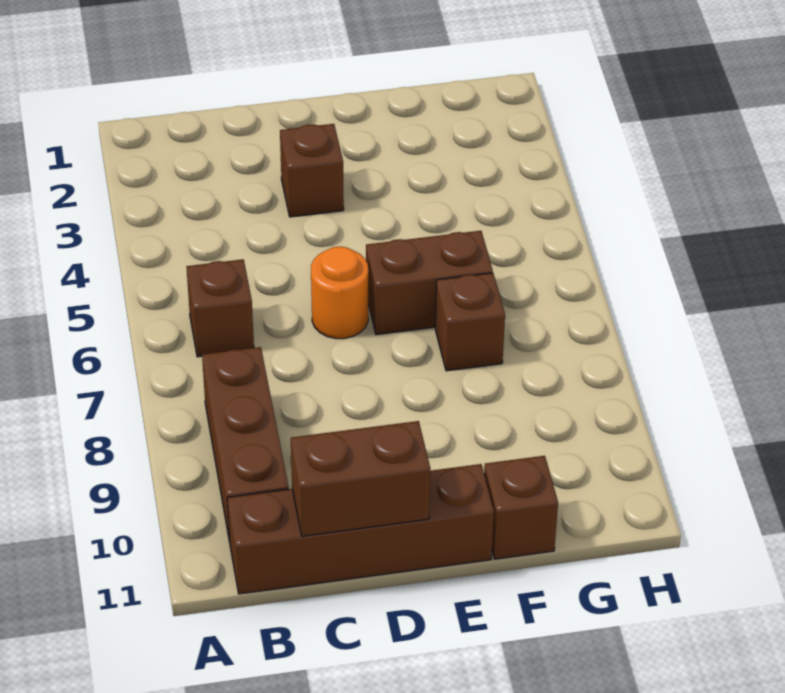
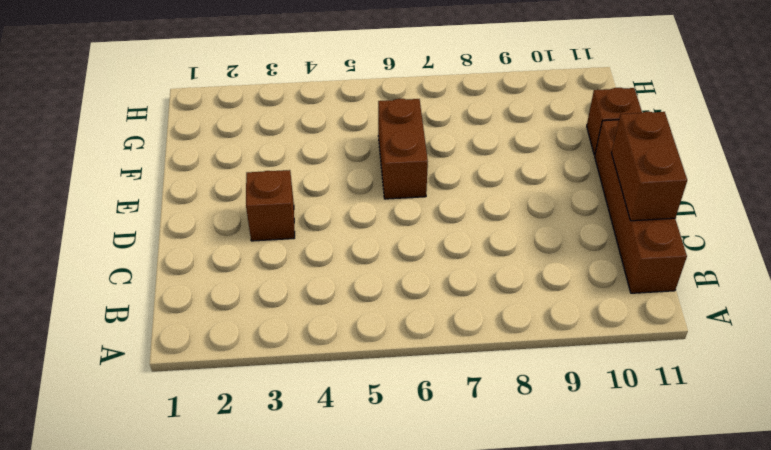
none -> brown 1x1 brick [186,259,254,357]
none -> brown 1x3 brick [202,347,289,542]

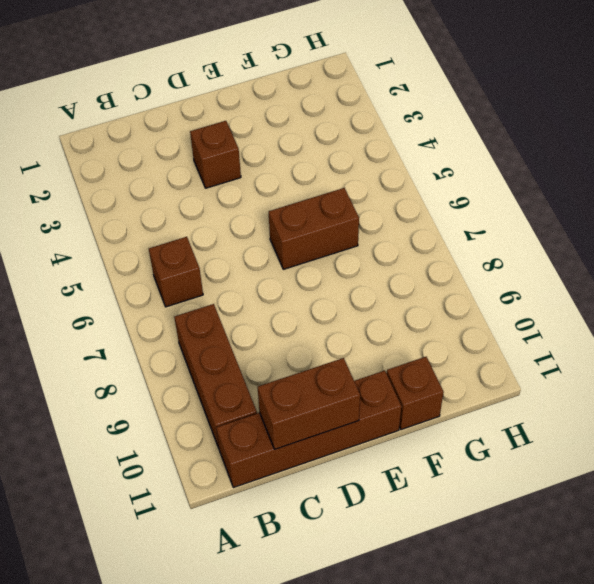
none -> orange 1x1 round brick [311,246,368,339]
none -> brown 1x1 brick [435,273,505,371]

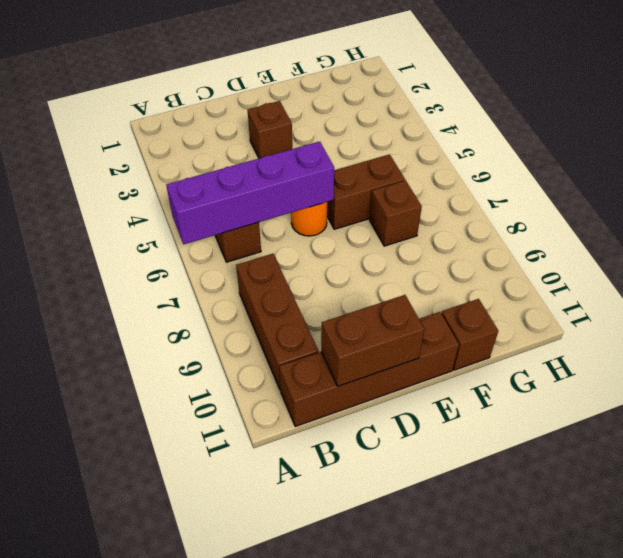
purple 1x4 brick [166,142,334,244] -> none

